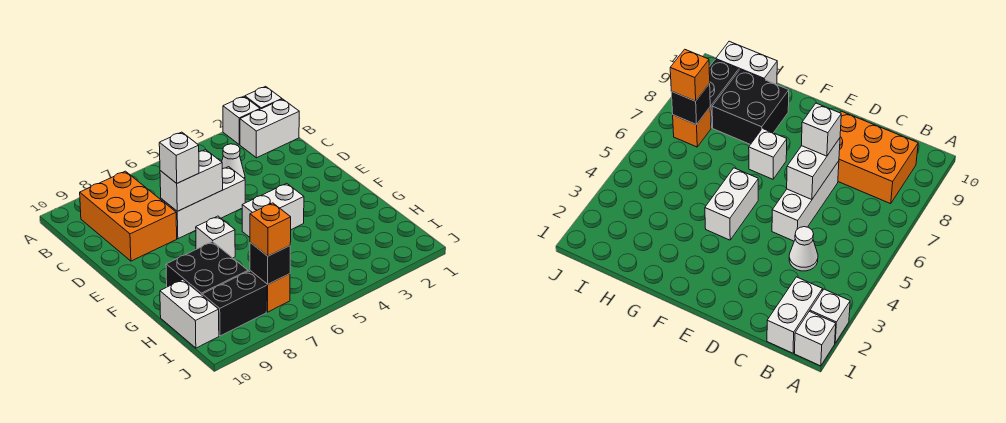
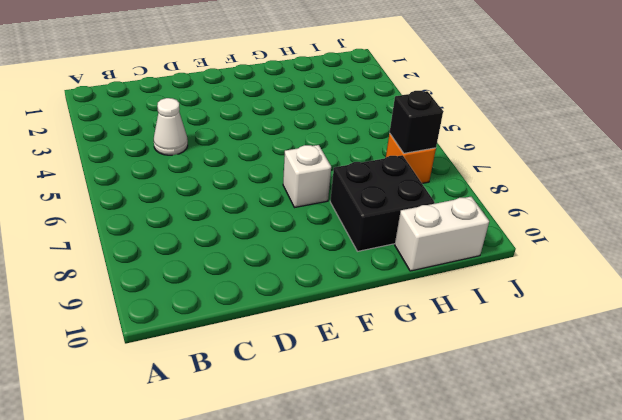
none -> white 1x1 brick [245,86,282,109]
none -> white 1x1 brick [223,96,260,145]
none -> white 1x2 brick [240,99,299,158]

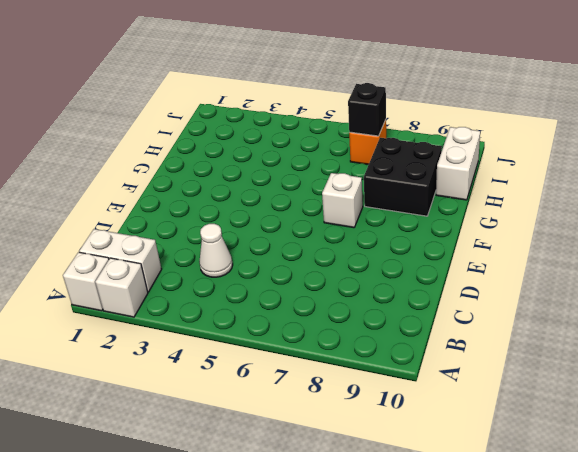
none -> orange 2x3 brick [80,171,177,261]
none -> white 1x3 brick [161,167,245,239]
none -> white 1x2 brick [242,183,304,237]

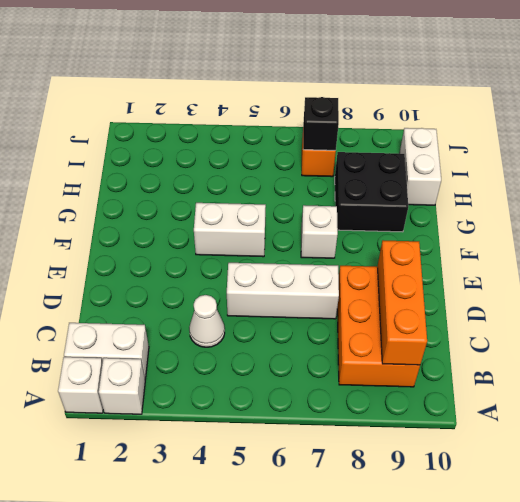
orange 1x3 brick [378,240,427,365] -> none
none -> black 1x2 brick [202,271,267,336]
none -> white 1x2 brick [160,150,223,211]
none -> white 1x1 brick [159,132,199,183]

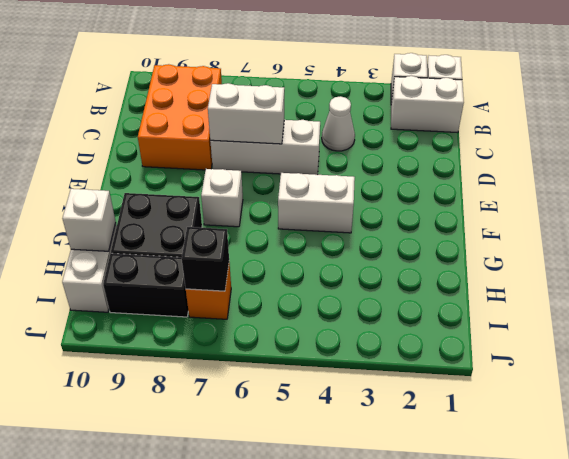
white 1x1 brick [62,189,116,251] -> white 1x1 brick moved to [159,132,199,183]
none -> orange 1x1 brick [250,203,291,256]

